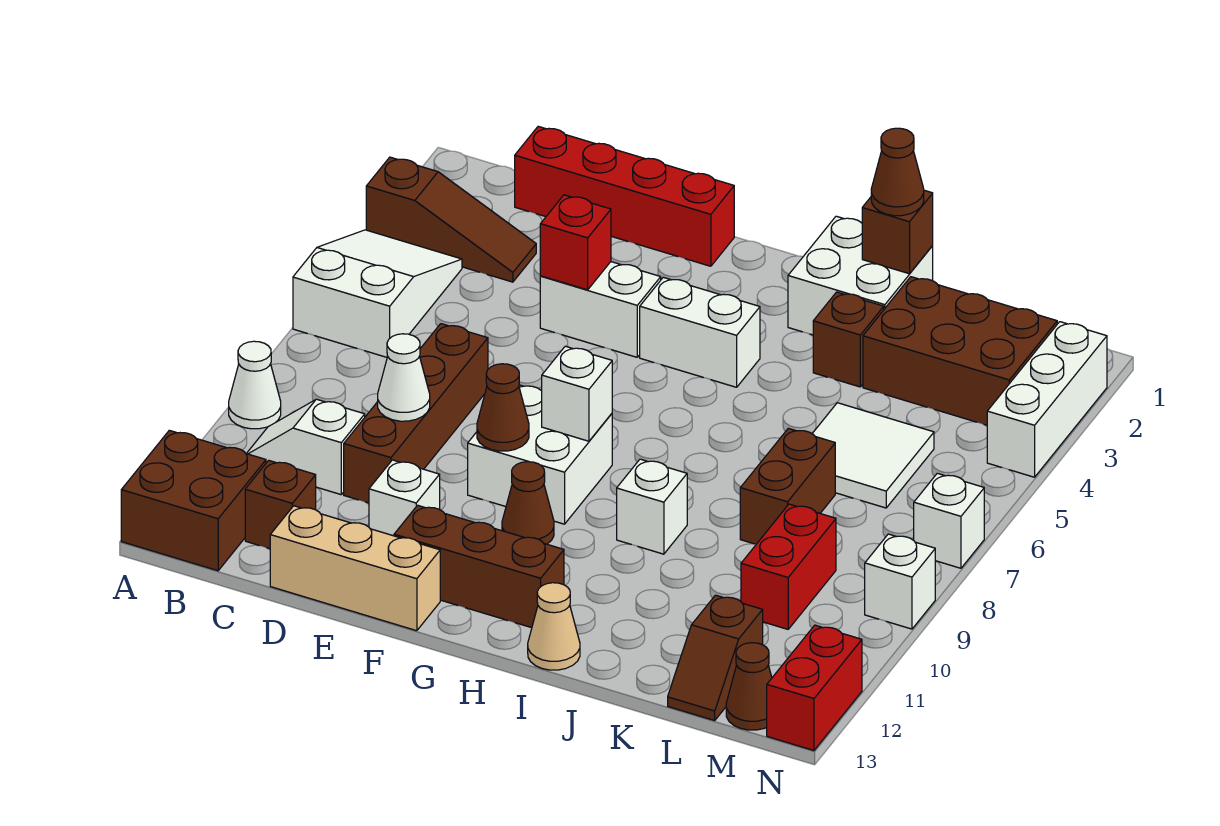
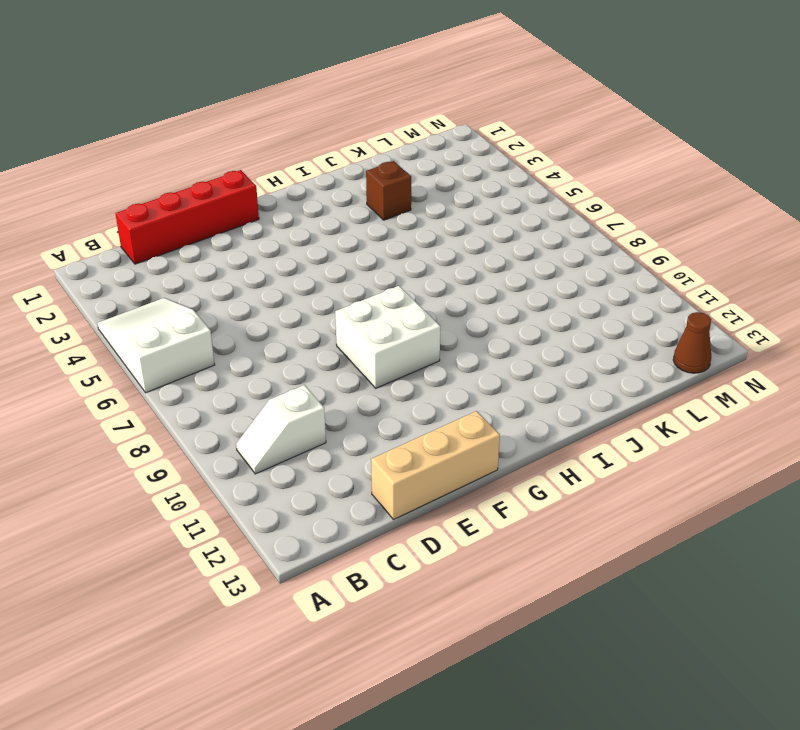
none -> brown 1x3 slope [366,157,536,282]
none -> white 1x1 cone [229,341,281,429]
none -> brown 2x2 brick [121,430,266,571]
none -> brown 1x1 brick [245,460,316,549]

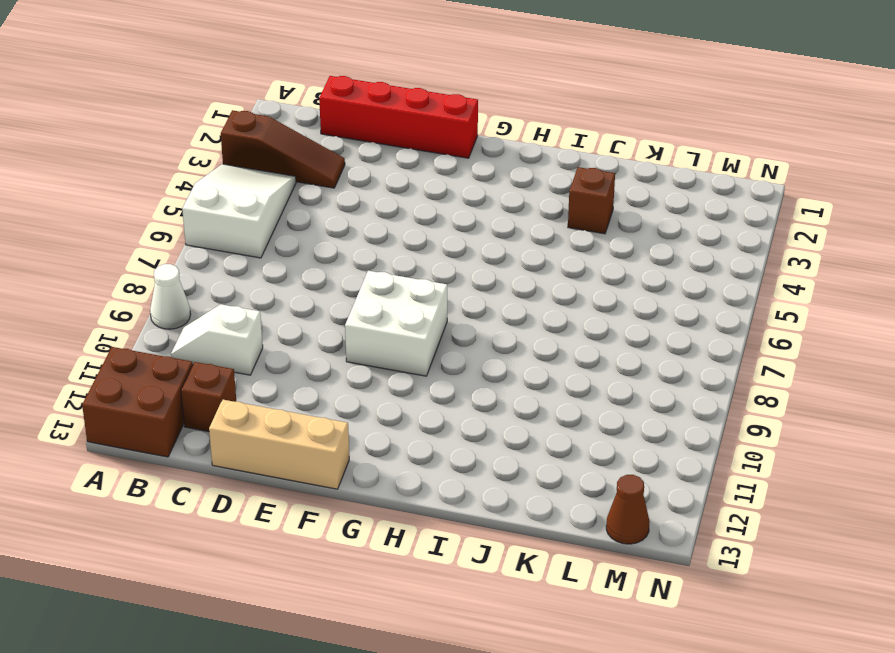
none -> brown 1x4 brick [344,324,488,503]
none -> white 1x2 brick [540,262,661,357]
none -> white 1x1 brick [369,460,440,536]
none -> brown 1x3 brick [394,505,564,628]

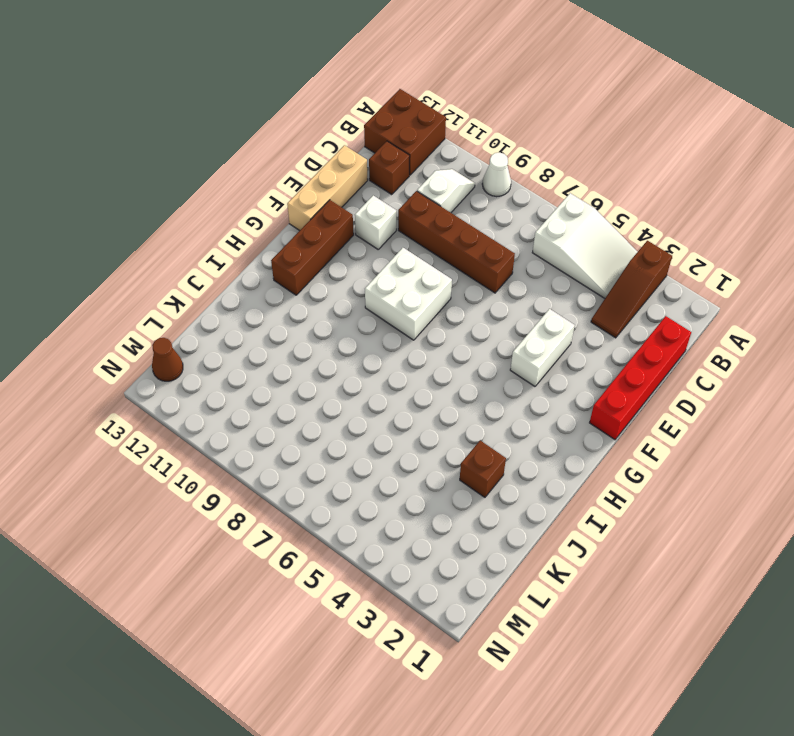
none -> white 1x2 brick [640,277,760,387]
none -> brown 1x1 cone [502,462,554,544]
none -> white 2x2 brick [788,216,933,335]
none -> white 1x1 brick [617,459,687,554]

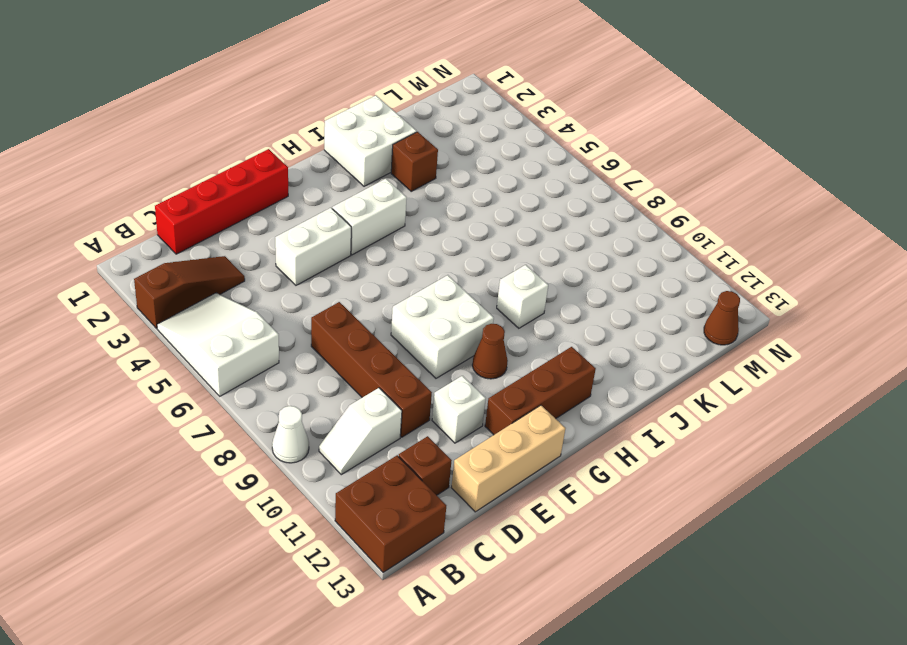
none -> tan 1x1 cone [528,583,580,670]
none -> brown 2x3 brick [863,277,1057,425]
none -> white 2x2 tile [812,403,934,508]
none -> brown 1x2 brick [740,428,835,544]

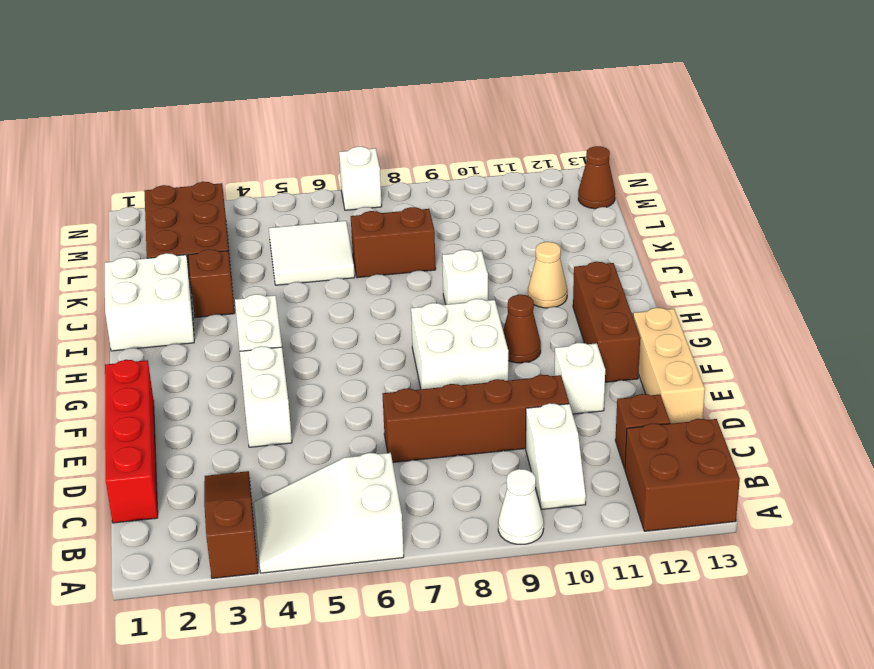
tan 1x1 cone [528,242,567,308] -> tan 1x1 cone moved to [528,583,580,670]
none -> red 1x2 brick [741,504,836,629]
none -> brown 1x2 slope [668,595,763,721]
none -> white 1x3 brick [987,322,1107,477]
none -> white 1x1 brick [865,534,935,629]

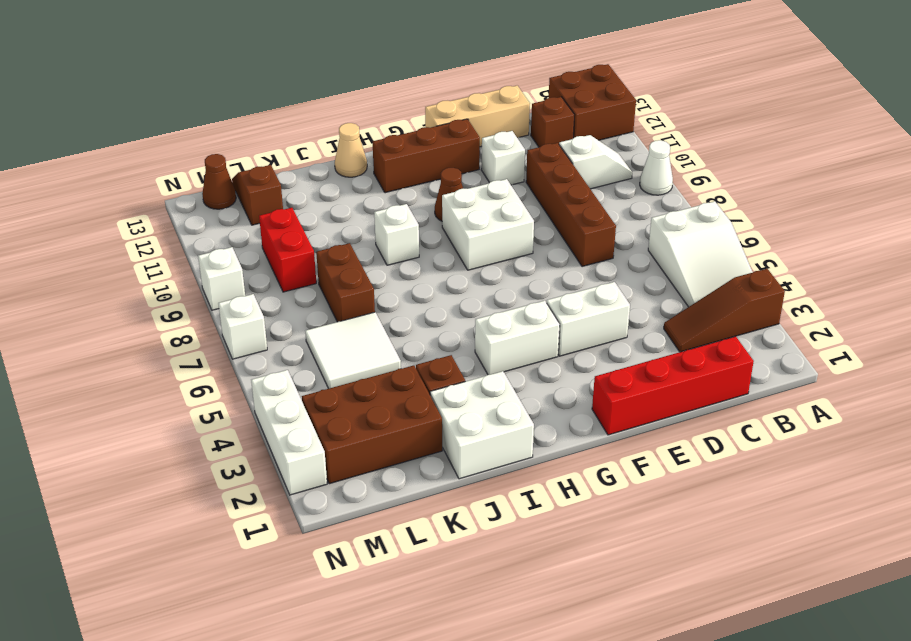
none -> red 1x2 brick [767,625,862,751]
none -> white 1x1 cone [378,334,430,421]
none -> red 1x1 brick [540,195,611,290]
none -> brown 1x1 cone [477,364,529,451]

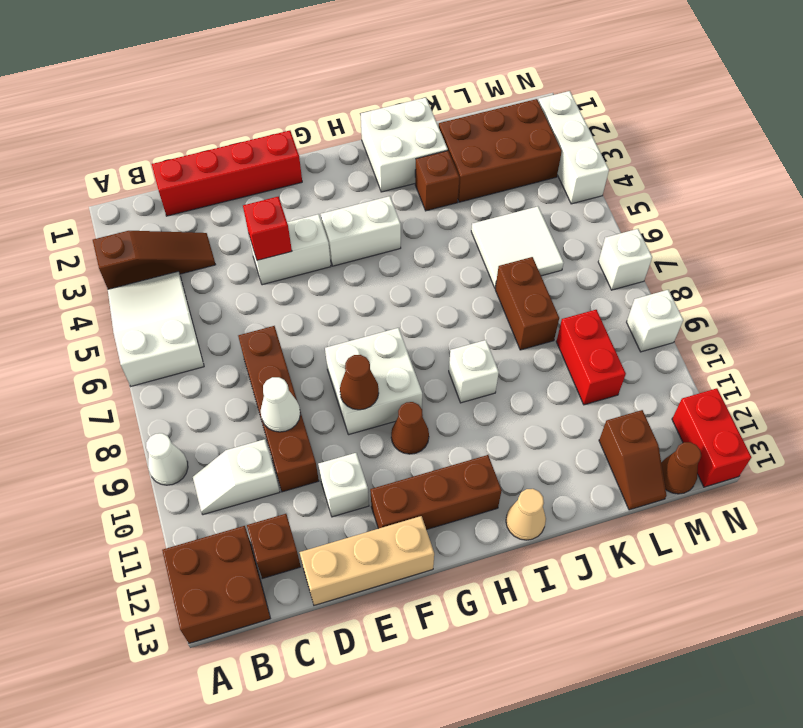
none -> white 1x1 brick [542,346,612,441]
none -> brown 1x1 brick [862,190,933,274]
none -> brown 1x1 cone [871,128,924,216]

